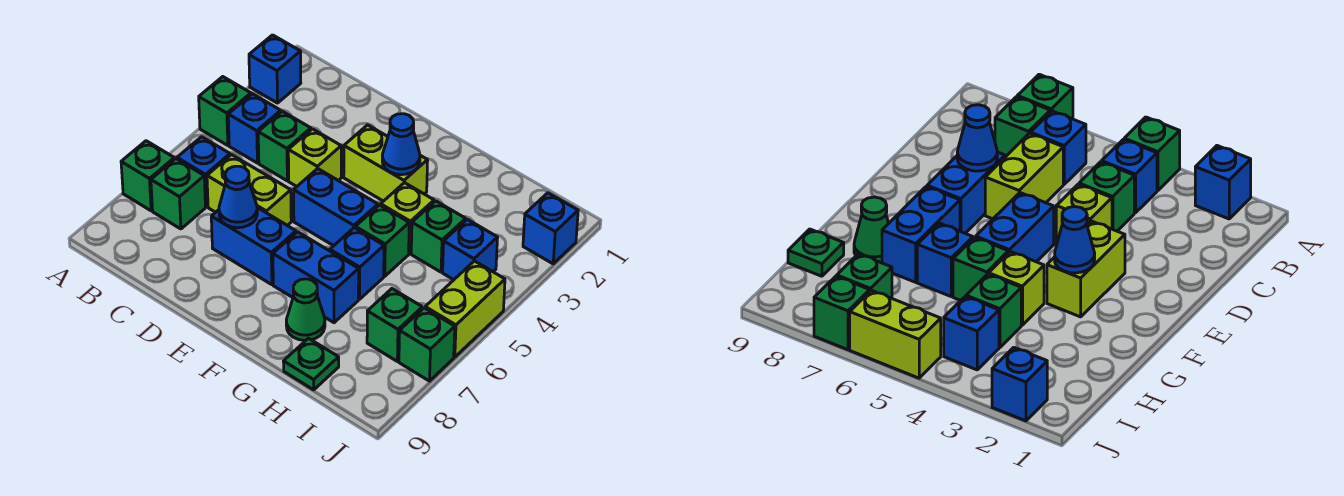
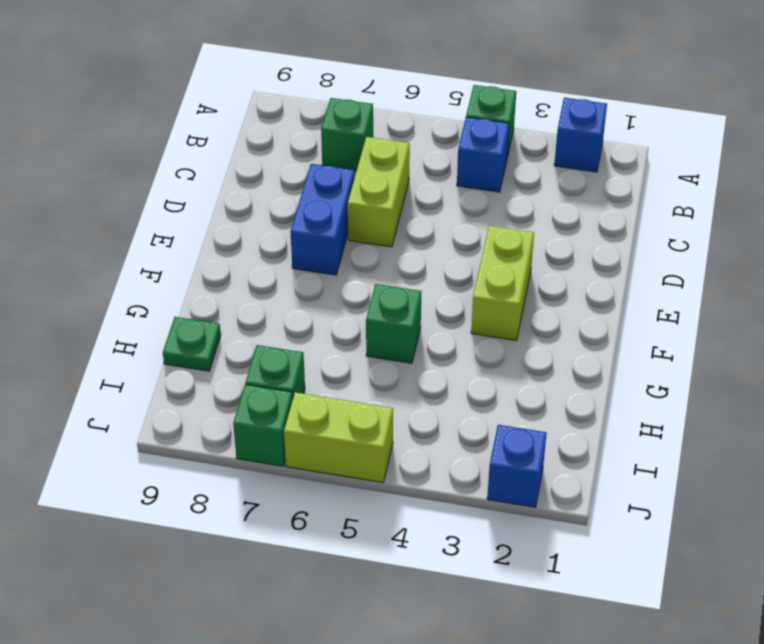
none -> green 1x1 brick [121,141,174,211]
none -> blue 1x1 brick [177,137,230,207]
none -> green 1x1 brick [258,111,311,181]

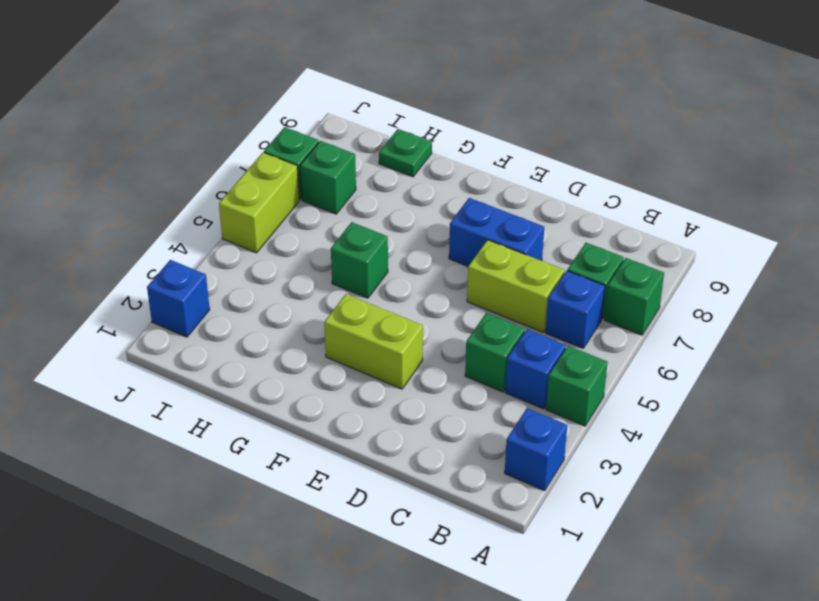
none -> lime 1x1 brick [288,129,341,186]
none -> blue 1x2 brick [294,169,378,246]
none -> blue 1x2 brick [273,232,359,323]

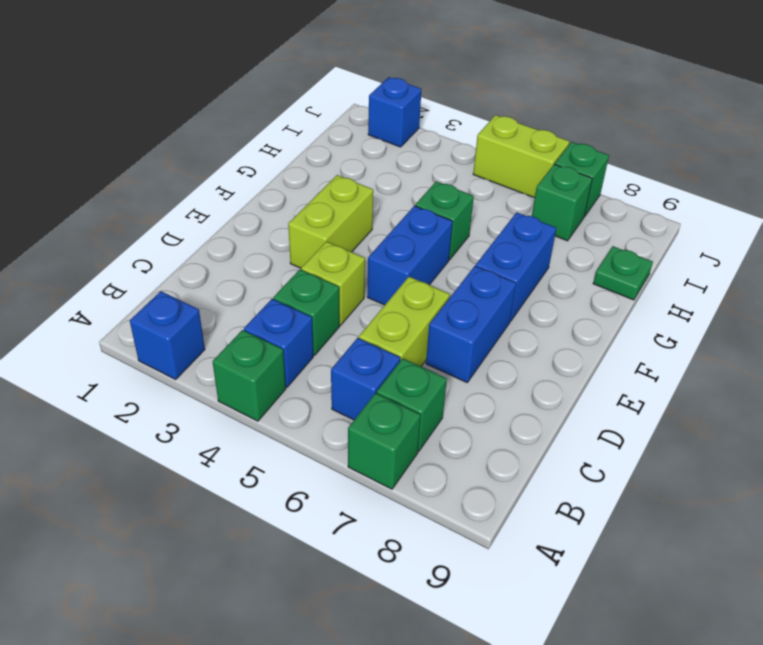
none -> lime 1x1 brick [381,183,434,253]
none -> blue 1x1 brick [330,228,384,299]
none -> green 1x1 cone [286,279,325,341]

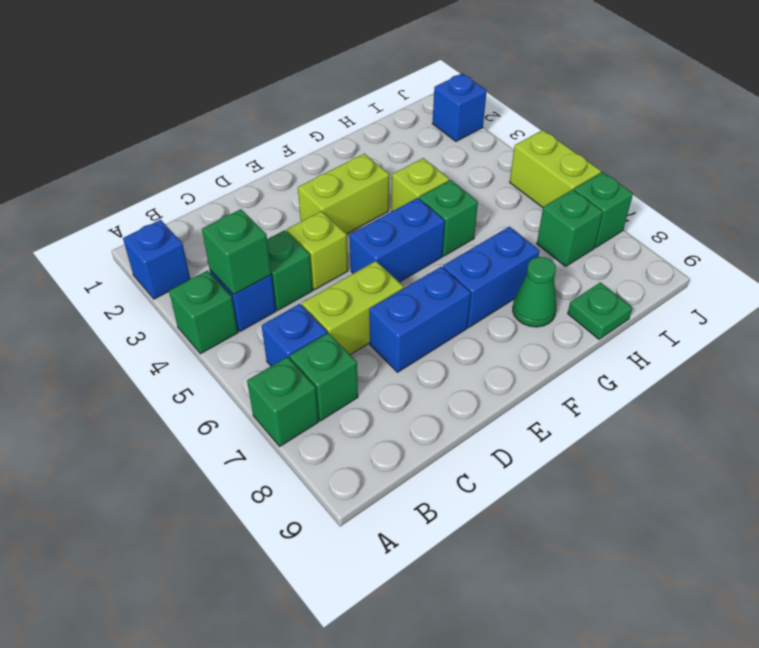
green 1x1 brick [202,209,271,295] -> green 1x1 brick moved to [411,201,466,272]
none -> blue 1x1 brick [330,228,384,299]
none -> blue 1x1 brick [443,219,498,280]
none -> blue 1x1 cone [219,166,257,228]

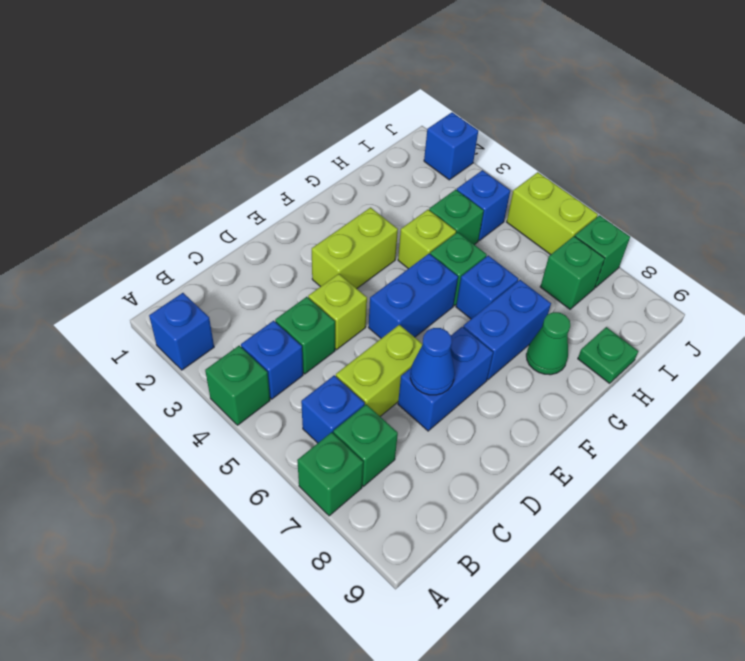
none -> blue 1x1 cone [382,114,420,175]

